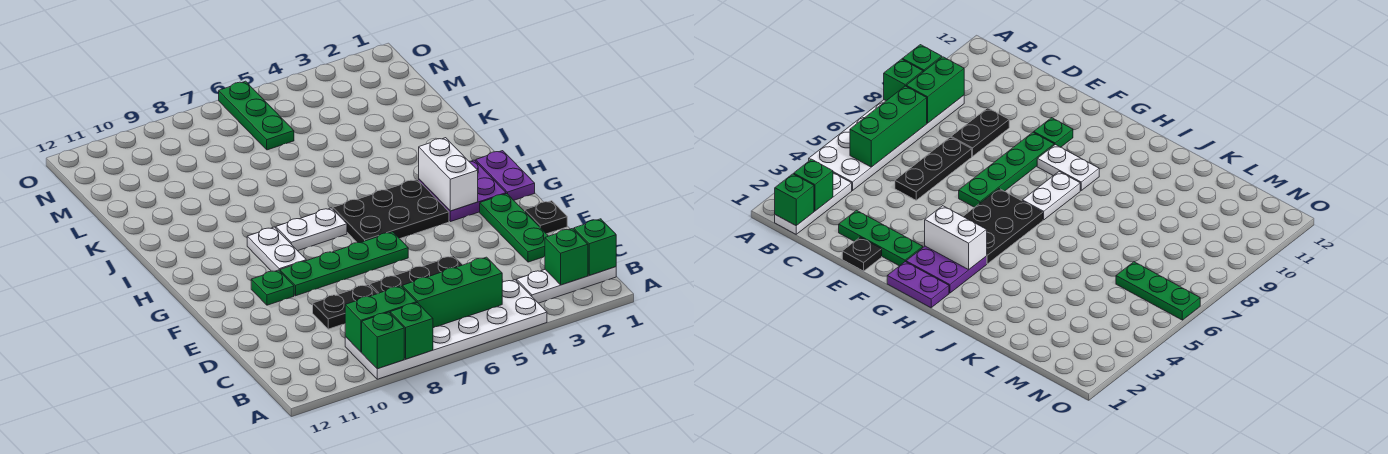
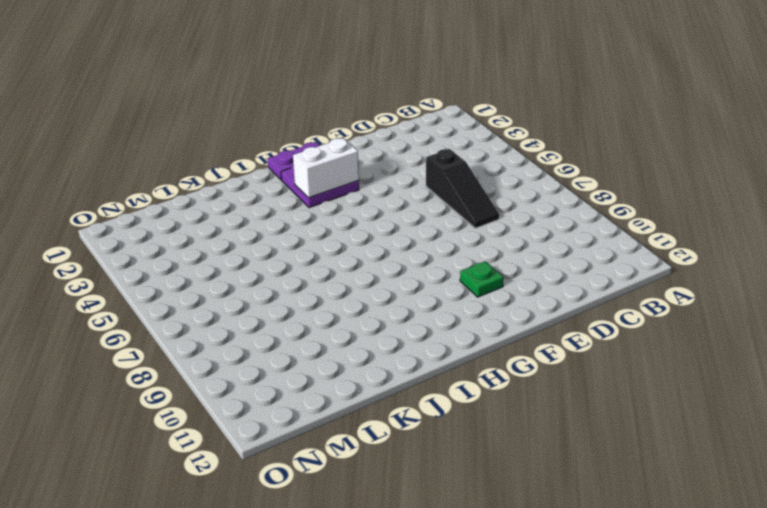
black 1x3 slope [426,149,499,228] -> black 1x3 plate [370,256,463,294]
none -> white 2x6 plate [345,280,547,379]
none -> white 1x3 plate [517,267,616,303]
none -> green 1x3 plate [480,194,548,262]

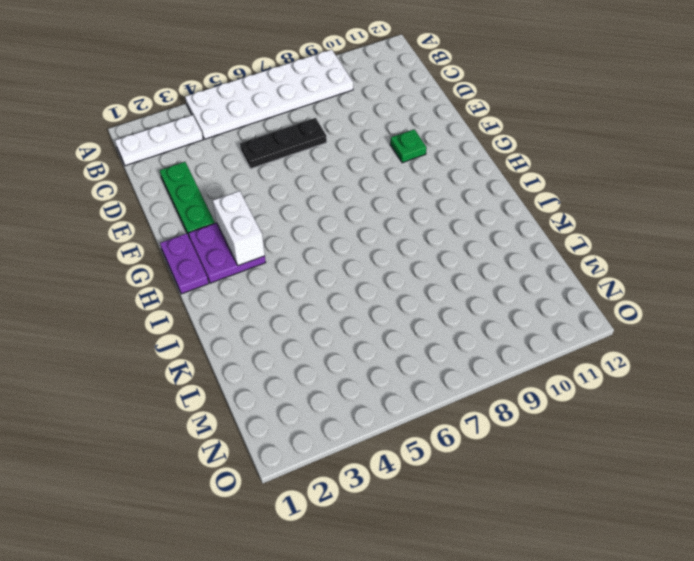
none -> black 1x2 plate [313,285,377,329]
none -> black 1x1 plate [525,201,567,234]
none -> green 1x4 plate [280,232,408,296]

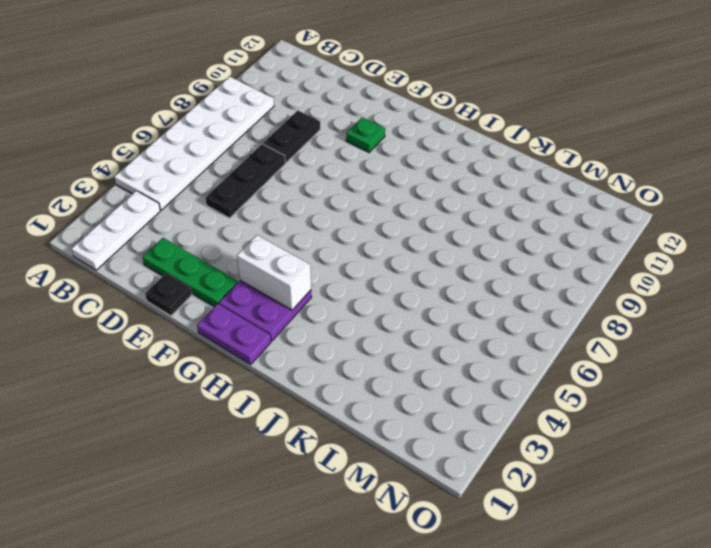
none -> green 1x4 plate [280,232,408,296]
none -> black 2x3 plate [333,179,449,243]
none -> white 1x2 plate [247,227,306,271]

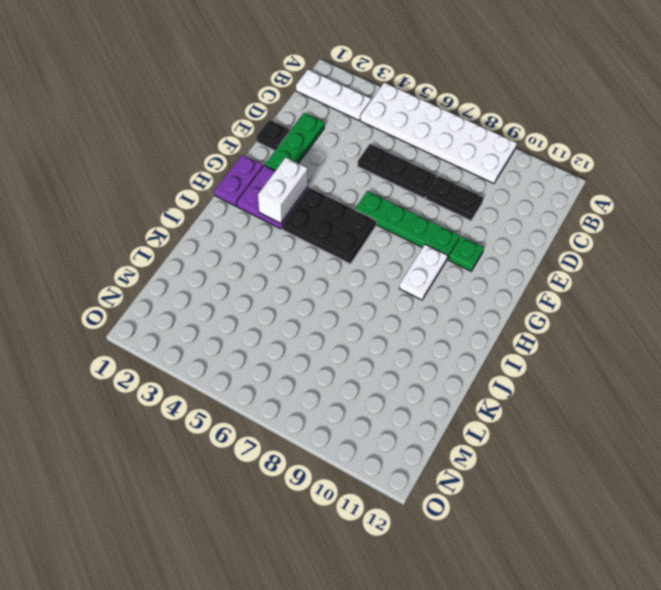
none -> white 1x2 plate [276,208,347,251]
none -> green 1x3 plate [219,81,294,150]
none -> green 1x1 brick [390,303,433,359]

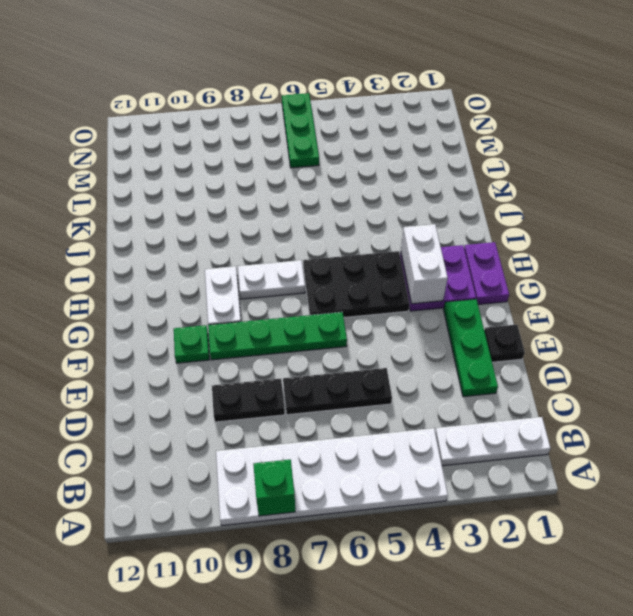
none -> green 1x1 brick [362,312,404,369]
none -> green 1x1 brick [574,219,616,275]
none -> green 1x1 brick [545,229,588,285]

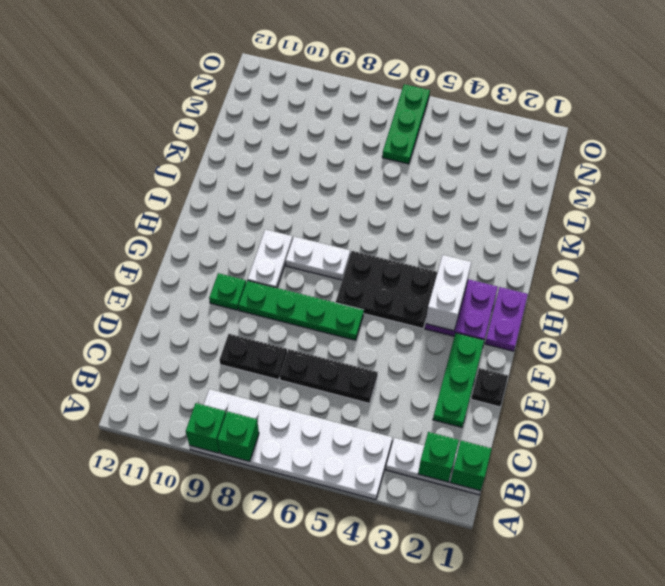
none -> green 1x3 brick [402,257,502,328]
none -> green 1x2 brick [345,286,417,352]

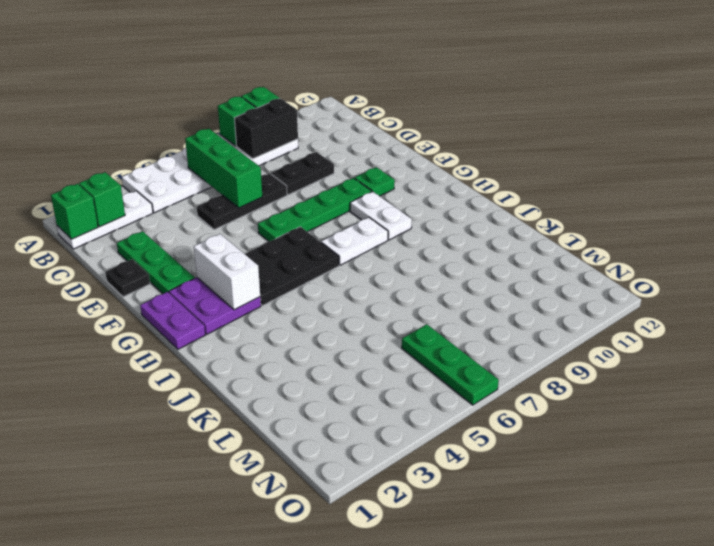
green 1x3 brick [185,129,262,208] -> green 1x3 brick turned to [402,257,502,328]
black 1x2 brick [234,98,298,159] -> green 1x2 brick [345,286,417,352]

